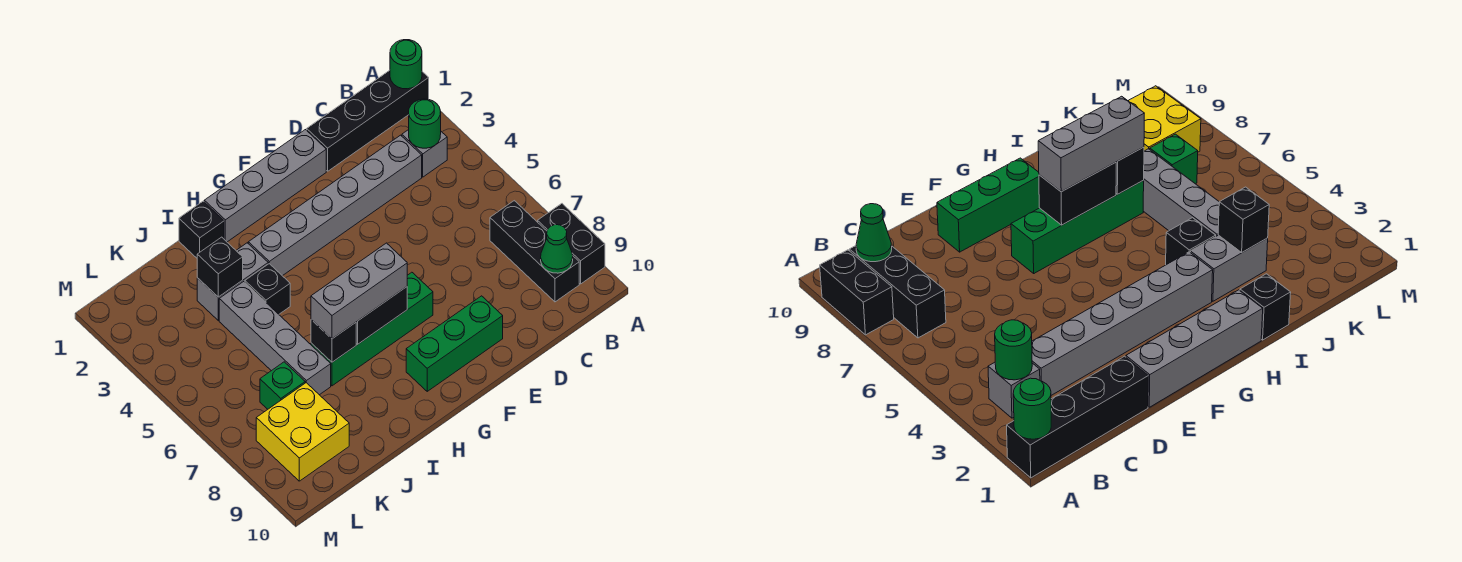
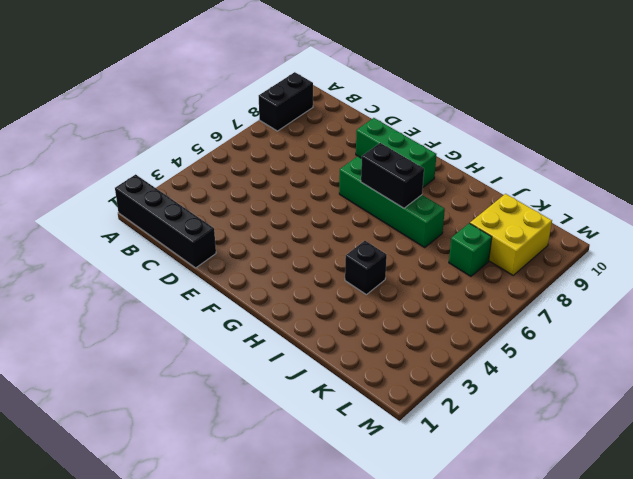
none -> grey 1x1 brick [402,130,447,177]
none -> black 1x3 brick [490,201,579,302]
none -> grey 1x6 brick [248,135,422,276]

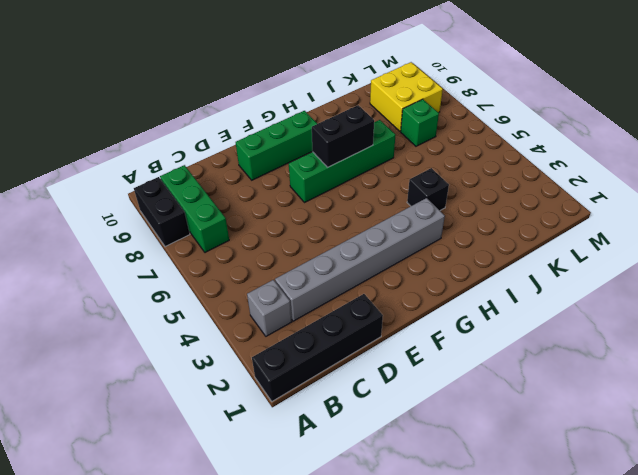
green 1x3 brick [160,165,229,253] -> black 1x3 brick [490,201,579,302]
none -> grey 1x4 brick [204,130,326,242]
none -> black 1x1 brick [179,201,224,258]
none -> grey 1x2 brick [197,243,268,320]

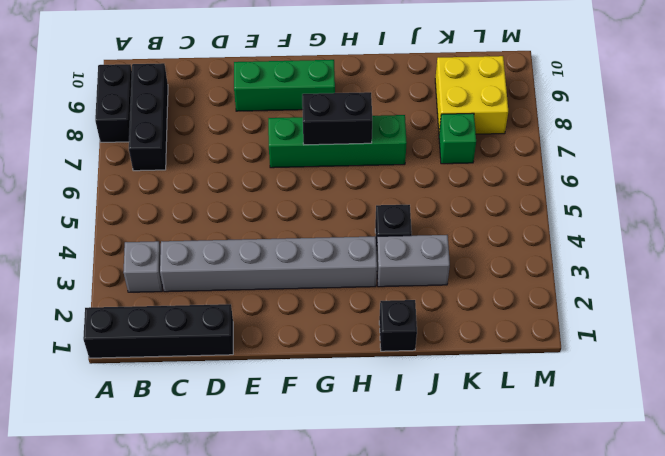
none -> grey 1x4 brick [204,130,326,242]
none -> grey 1x4 brick [219,282,331,395]
none -> green 1x1 round brick [390,40,422,89]

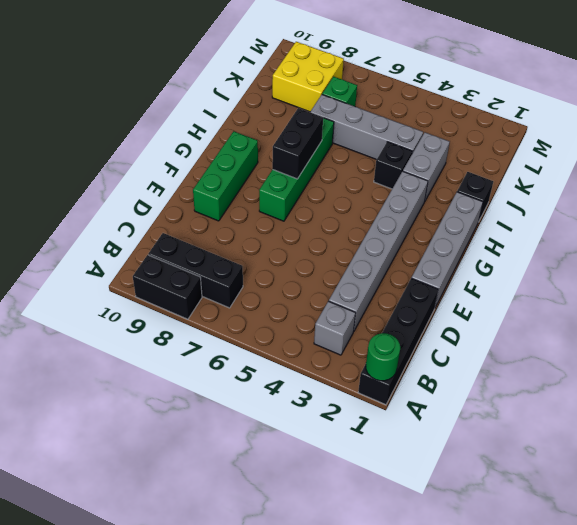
none -> green 1x1 round brick [409,99,441,148]
none -> green 1x1 cone [541,225,573,273]
none -> black 1x1 brick [311,320,356,362]

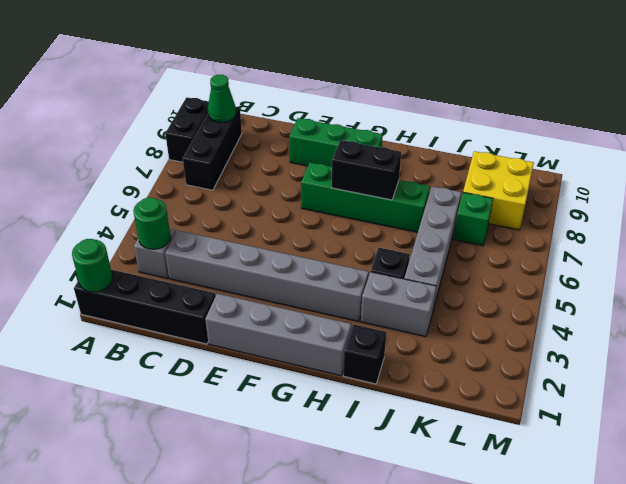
none -> black 1x1 brick [311,320,356,362]
none -> black 1x1 brick [197,237,243,297]
none -> grey 1x3 brick [311,243,407,339]

